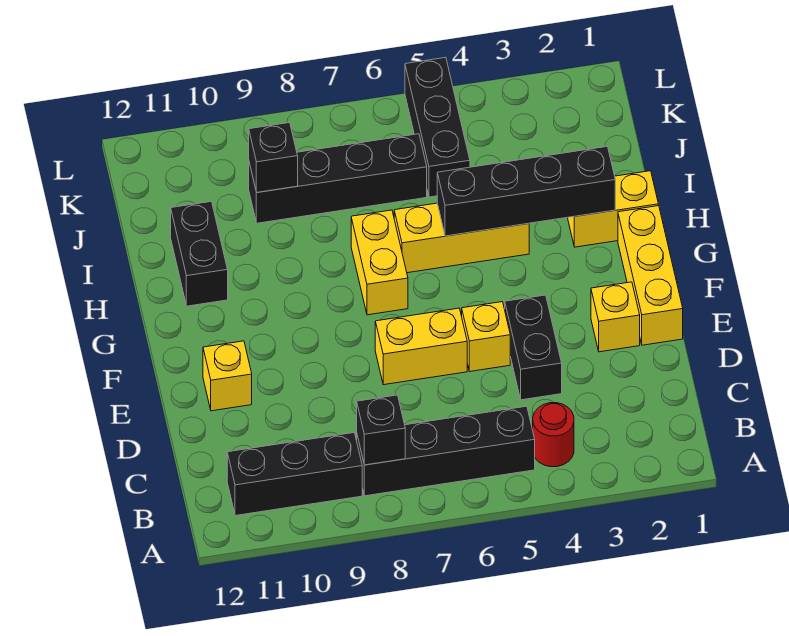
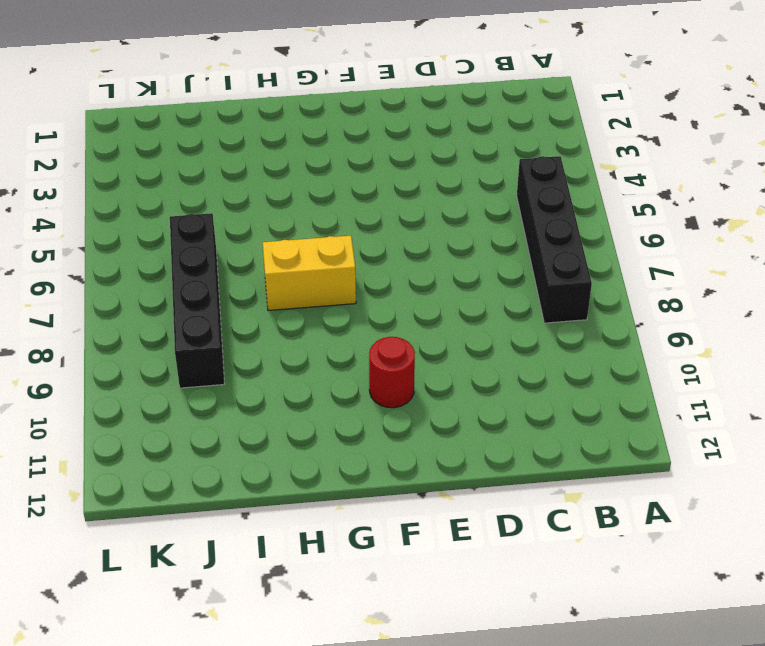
red 1x1 round brick [369,337,415,408] -> red 1x1 round brick moved to [533,403,574,467]
none -> black 1x3 brick [227,433,362,516]
none -> black 1x2 brick [505,295,562,400]
none -> yellow 1x3 brick [618,206,683,345]

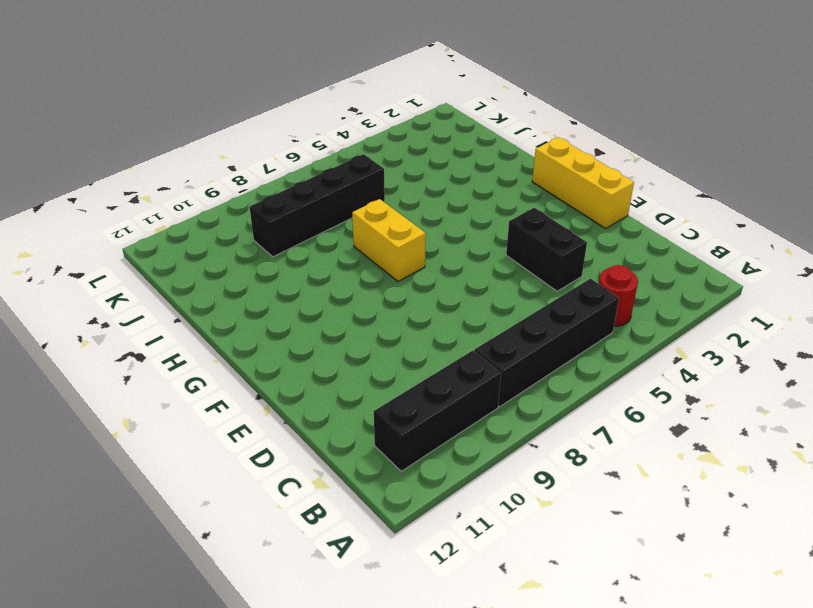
none -> yellow 1x1 brick [591,282,640,352]
none -> yellow 1x1 brick [462,302,510,371]
none -> yellow 1x2 brick [375,308,467,385]

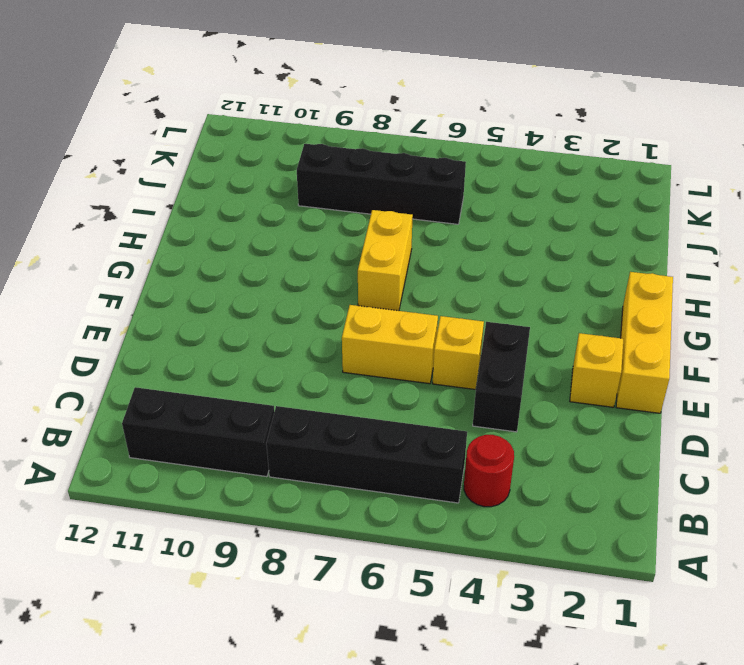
none -> yellow 1x1 brick [203,341,252,411]
none -> yellow 1x2 brick [568,171,658,247]
none -> yellow 1x3 brick [394,203,529,273]

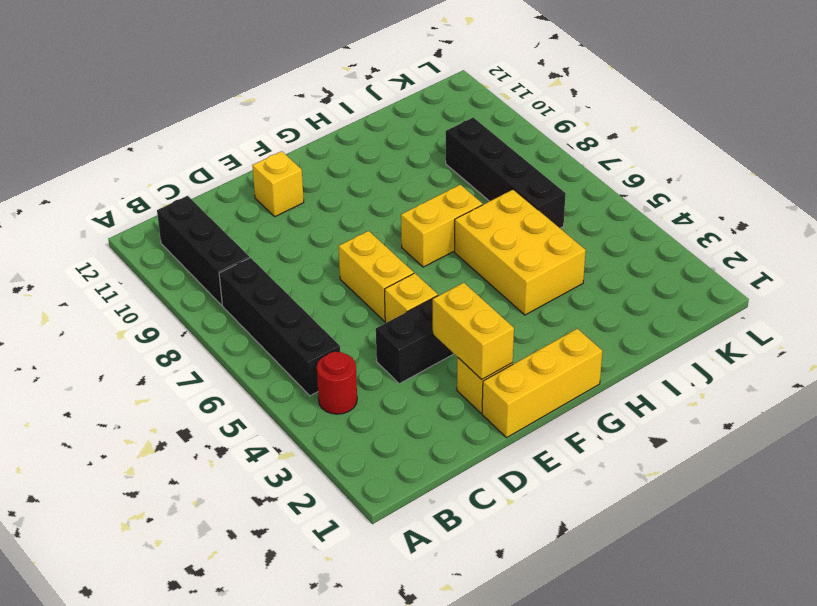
yellow 1x2 brick [433,283,514,379] -> yellow 1x2 brick moved to [568,171,658,247]
yellow 2x3 brick [455,189,586,315] -> yellow 1x3 brick [394,203,529,273]
none -> black 1x2 brick [171,202,228,306]
none -> black 1x3 brick [405,57,470,197]
none -> black 1x1 brick [357,395,405,465]

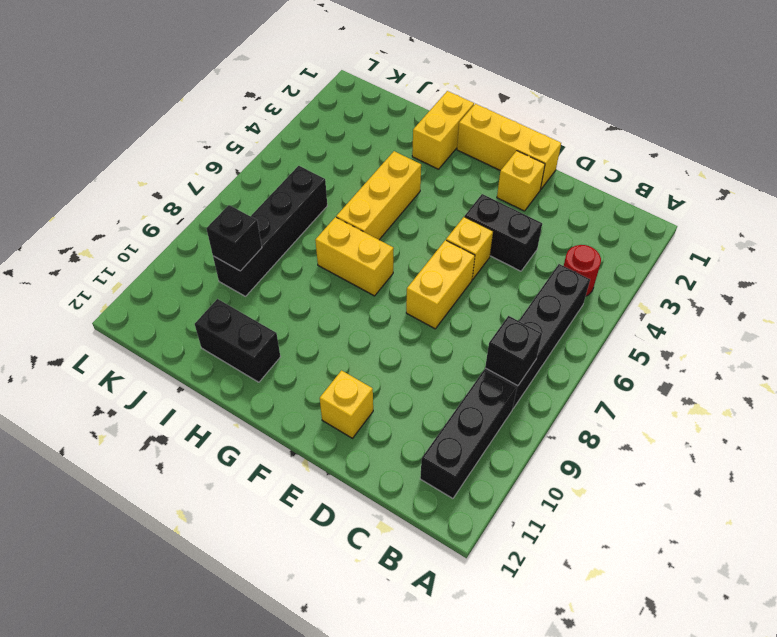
none -> black 1x3 brick [405,57,470,197]
none -> black 1x4 brick [437,147,615,236]

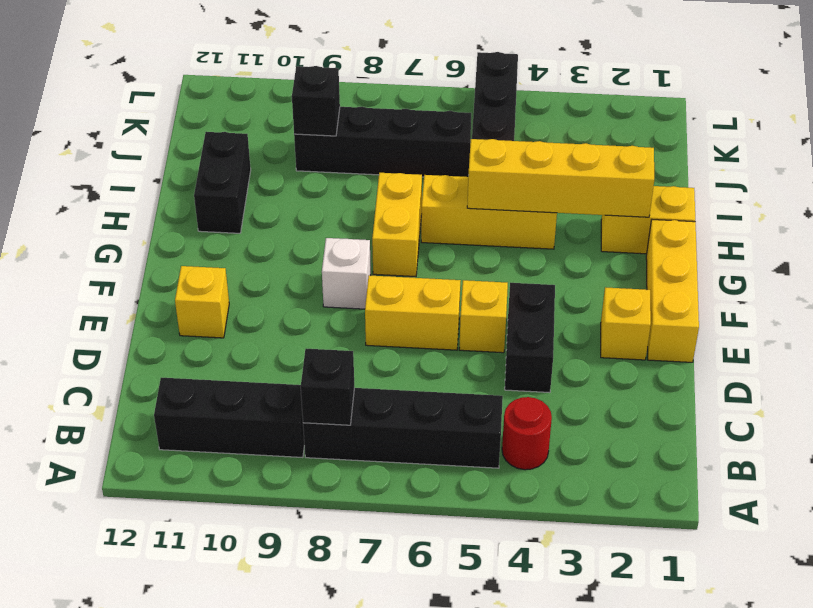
white 1x1 brick [322,238,371,309] -> none
yellow 1x4 brick [467,139,654,217] -> black 1x4 brick [437,147,615,236]

